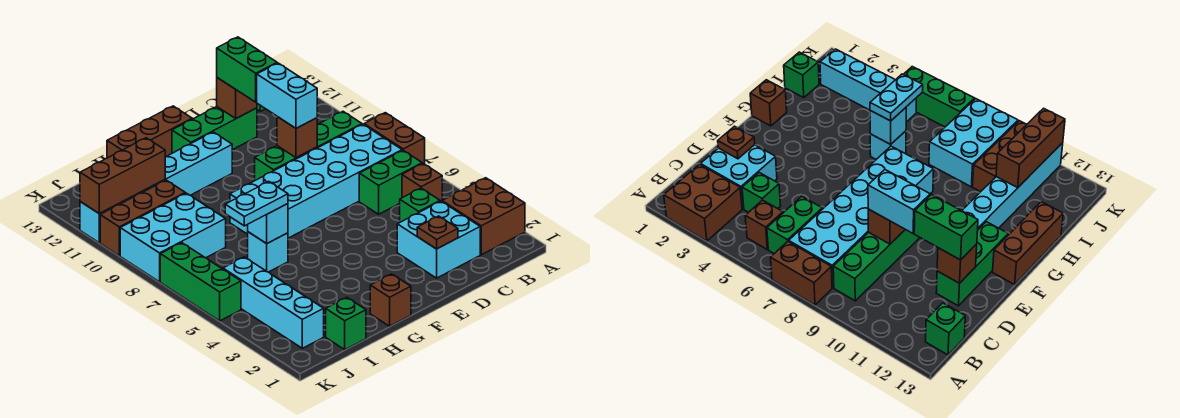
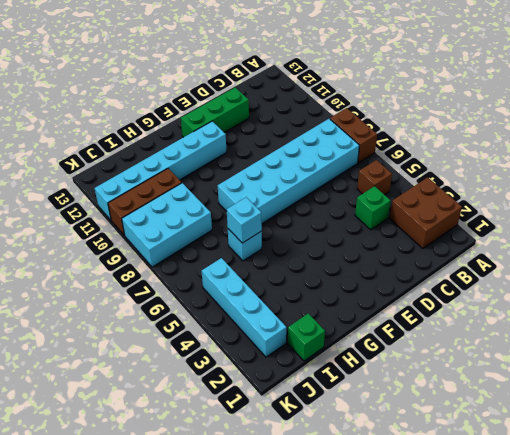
none -> green 1x2 brick [359,150,422,214]
none -> green 1x4 brick [255,111,362,180]
none -> green 1x1 brick [926,303,965,355]

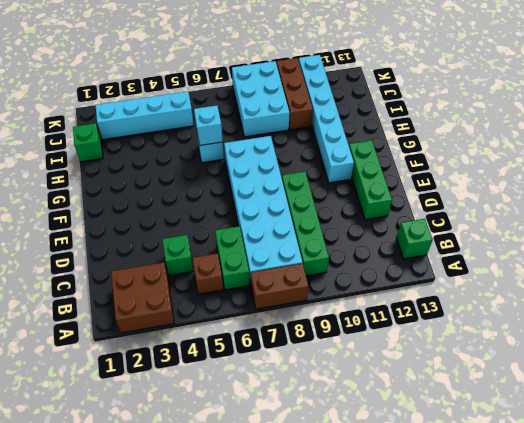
none -> cyan 2x2 brick [397,201,480,278]
none -> brown 1x3 brick [107,106,192,158]
none -> brown 1x1 brick [370,274,411,326]

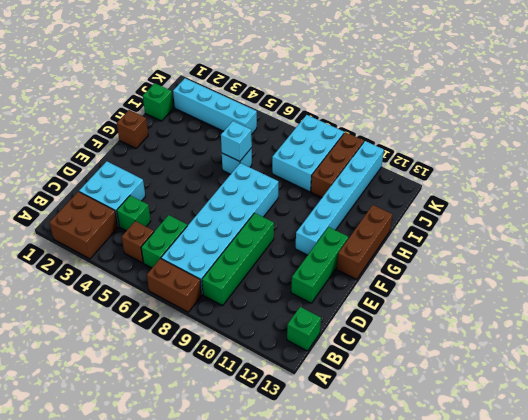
none -> green 1x3 brick [160,243,241,321]
none -> brown 1x1 plate [417,216,458,249]
none -> brown 1x1 brick [277,117,317,158]

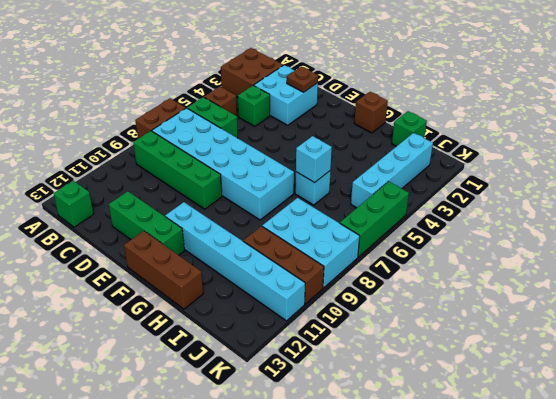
none -> brown 1x1 brick [277,117,317,158]
none -> brown 1x1 brick [217,78,257,118]
none -> brown 1x3 brick [80,138,165,214]

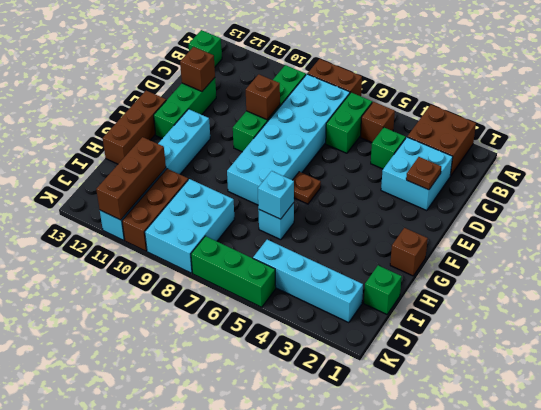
brown 1x1 plate [293,172,321,204] -> none
none -> cyan 1x2 brick [257,63,317,128]
none -> green 1x2 brick [217,37,277,102]
none -> cyan 1x2 plate [225,182,288,226]

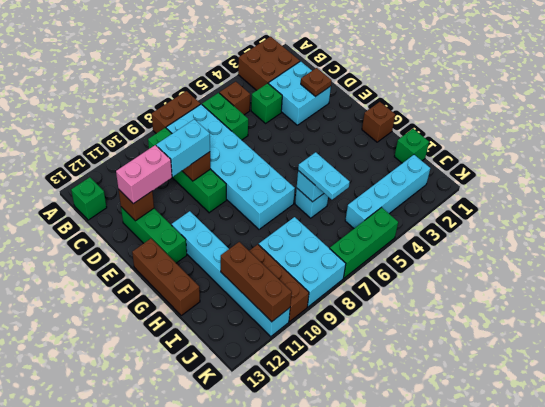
pink 1x2 brick [116,145,172,204] -> green 1x2 brick [217,37,277,102]

